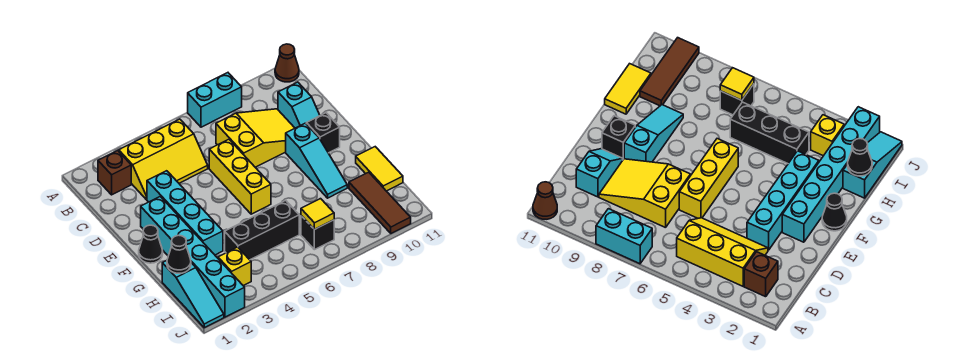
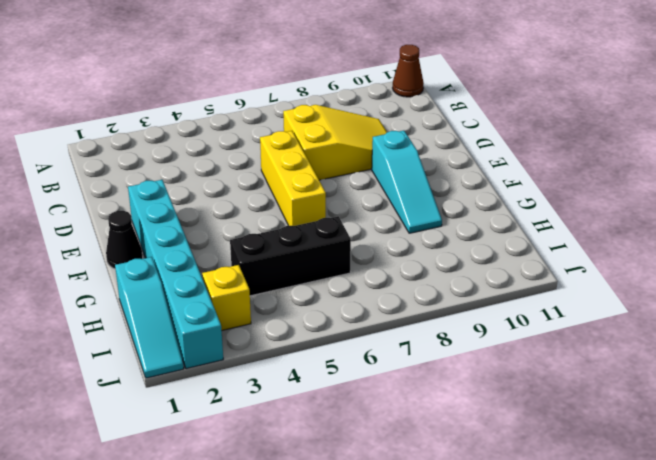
none -> cyan 1x2 brick [188,73,242,127]
none -> brown 1x1 brick [98,151,131,195]
none -> yellow 2x3 slope [119,119,208,200]

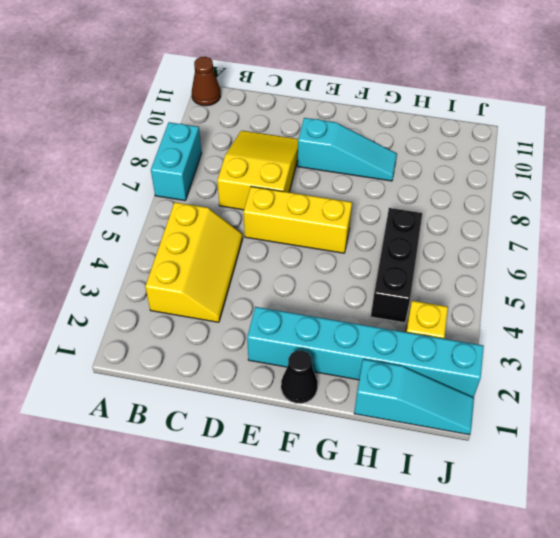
none -> brown 1x1 brick [98,151,131,195]
none -> cyan 1x2 slope [278,82,320,128]
none -> cyan 1x4 brick [147,171,223,255]

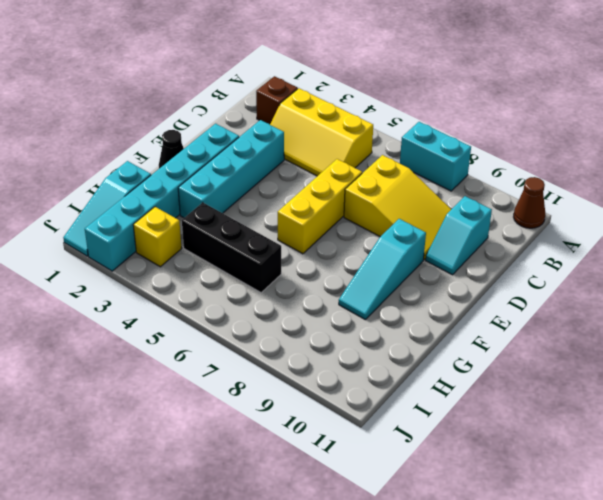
none -> black 1x1 brick [306,113,340,153]
none -> yellow 1x2 tile [356,147,403,191]
none -> brown 1x3 tile [349,172,411,233]

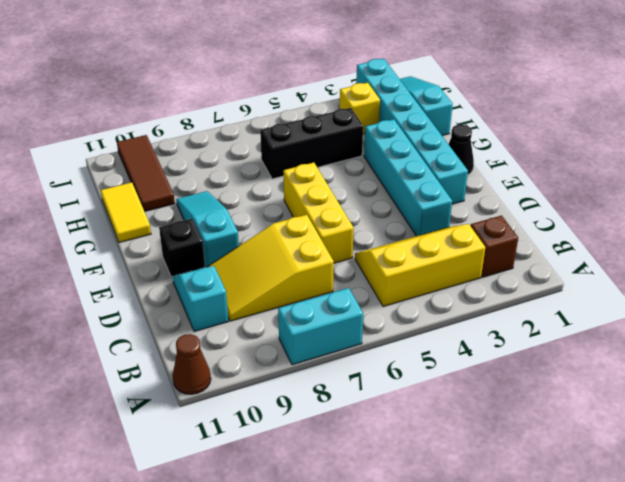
none -> black 1x1 brick [301,216,334,250]
none -> black 1x1 cone [167,235,191,273]
none -> yellow 1x1 tile [301,199,334,229]

